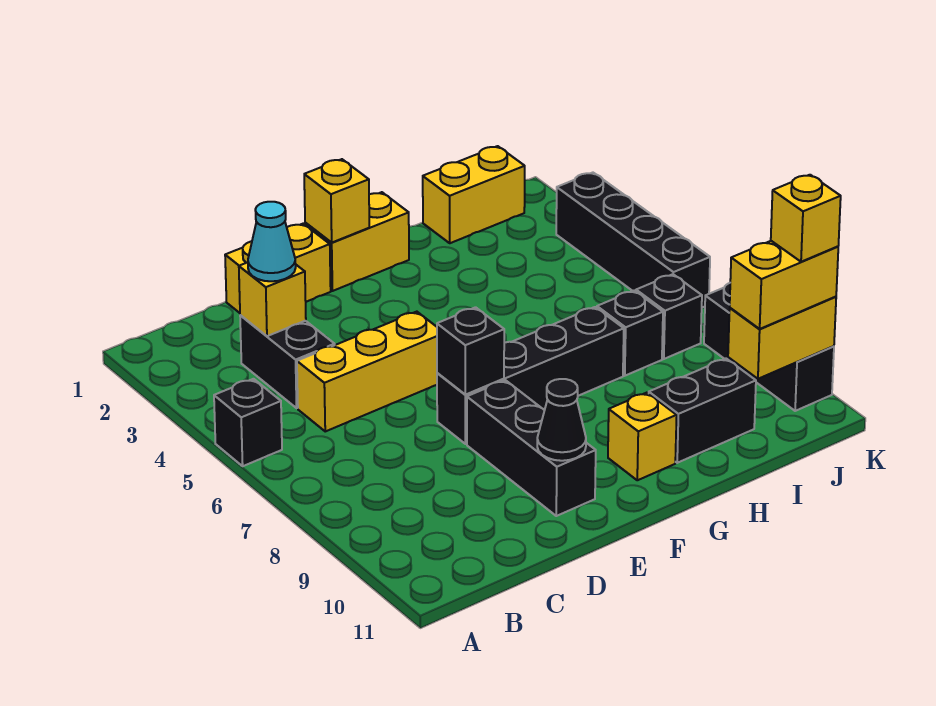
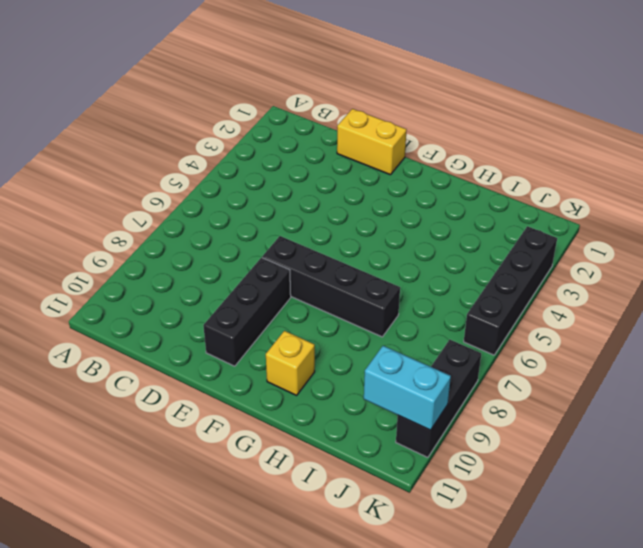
cyan 1x2 brick [364,346,451,430] -> yellow 1x2 brick [728,297,836,379]
none -> black 1x1 brick [214,379,282,466]
none -> black 1x2 brick [240,315,335,408]
none -> yellow 1x3 brick [297,312,437,431]

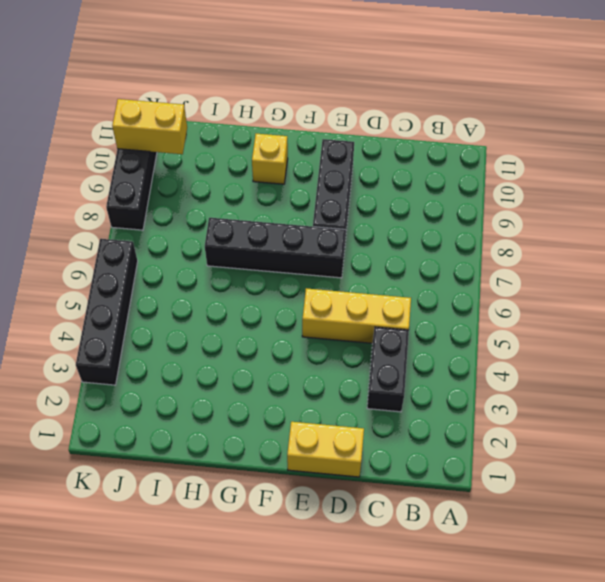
none -> black 1x1 brick [214,379,282,466]
none -> yellow 1x2 brick [305,192,409,291]
none -> black 1x2 brick [649,359,756,463]

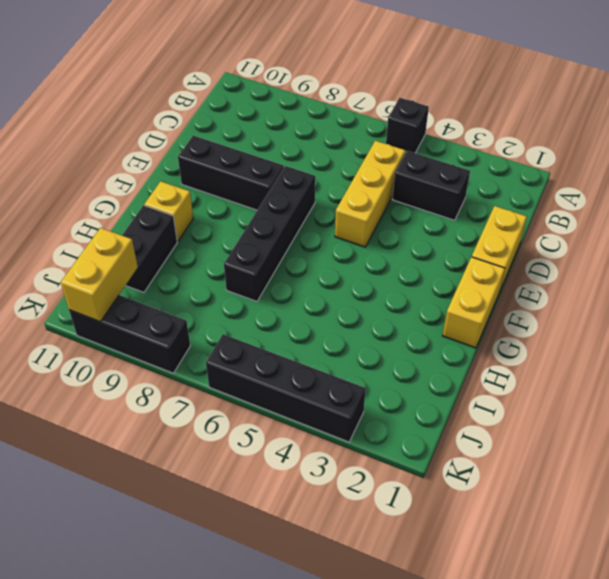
none -> yellow 1x2 brick [423,146,525,243]
none -> black 1x1 brick [597,291,663,376]
none -> black 1x1 brick [636,274,702,359]

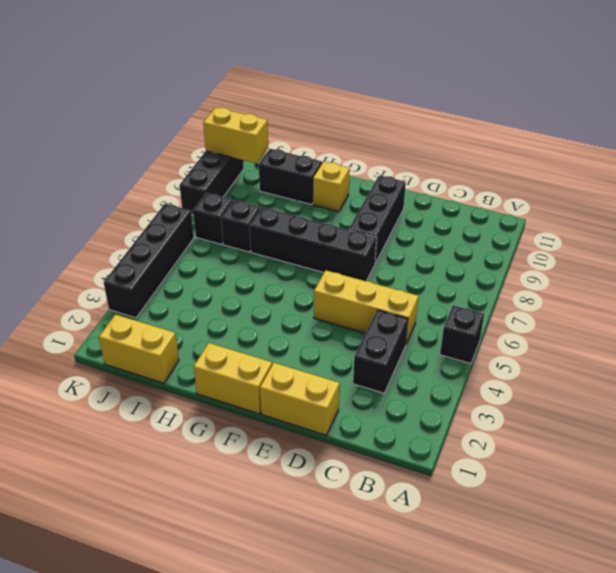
none -> yellow 1x1 brick [239,262,306,336]
none -> black 1x1 brick [437,307,504,395]
none -> black 1x1 cone [537,379,586,461]

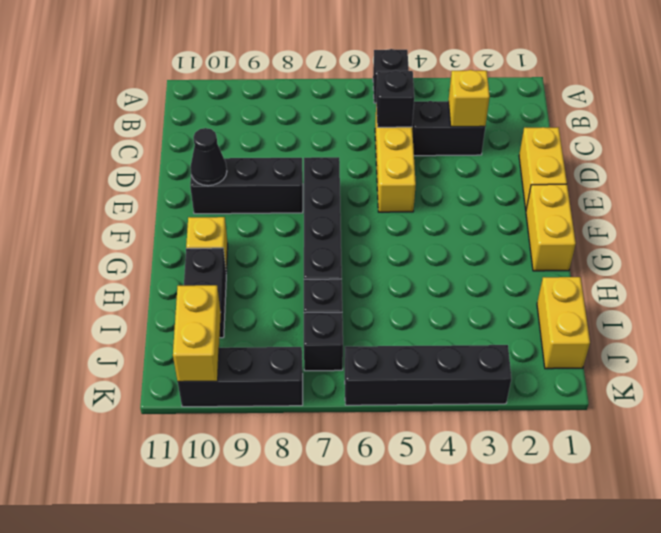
black 1x1 brick [376,70,414,127] -> black 1x1 brick moved to [437,307,504,395]
none -> yellow 1x1 brick [304,159,369,242]
none -> cyan 1x1 cone [248,202,296,281]
none -> yellow 1x2 brick [730,241,838,329]

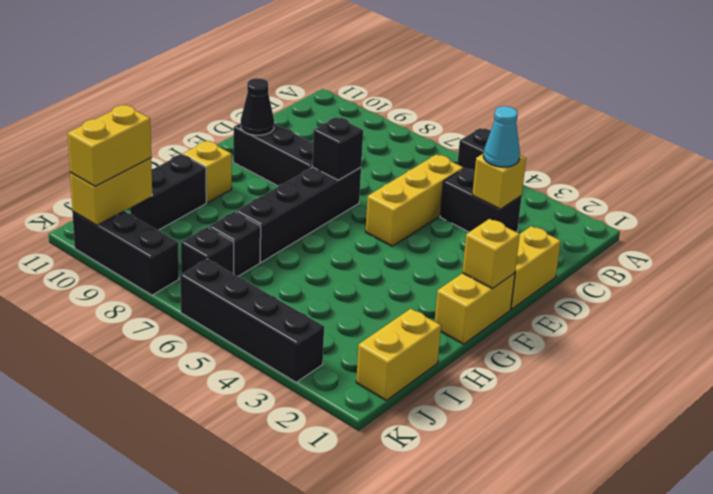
none -> yellow 1x1 brick [771,175,841,262]

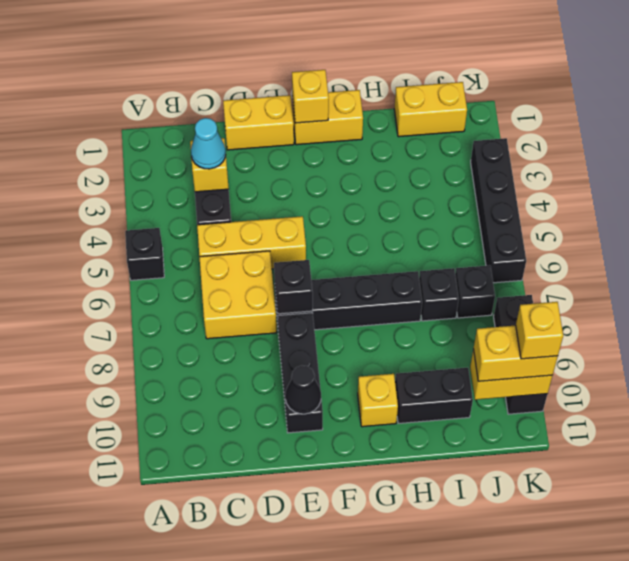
yellow 2x2 brick [200,251,277,339] -> none

